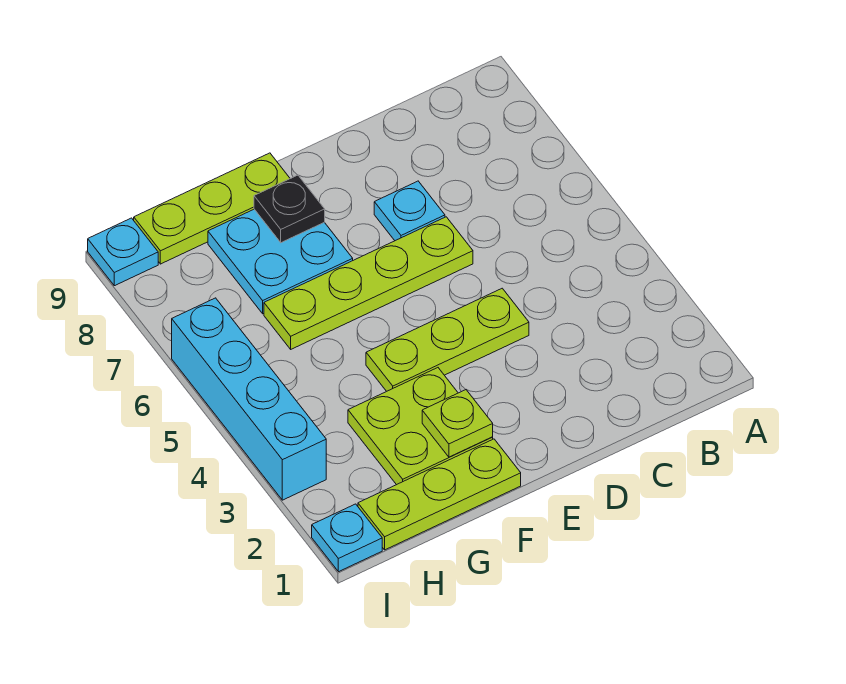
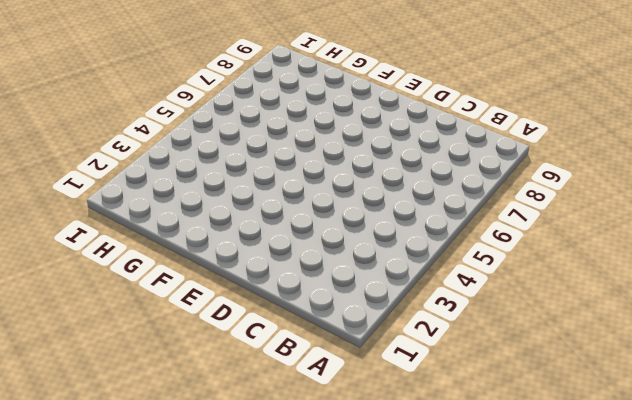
none -> lime 1x3 plate [366,288,529,391]
none -> lime 1x4 plate [264,217,473,349]
none -> cyan 1x1 plate [374,181,445,241]

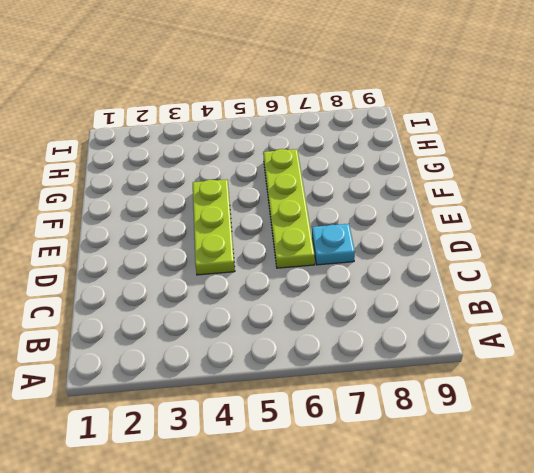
none -> lime 1x3 plate [358,439,521,550]
none -> lime 2x2 plate [348,368,493,485]
none -> cyan 2x2 plate [208,209,353,314]

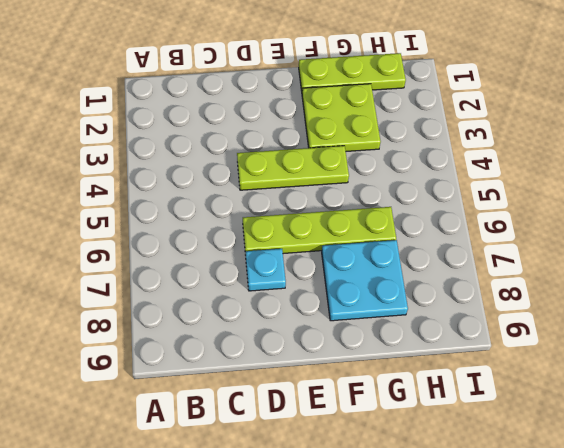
none -> lime 1x3 plate [134,153,290,264]
none -> cyan 1x1 plate [312,504,382,572]
none -> cyan 1x4 brick [172,298,326,500]

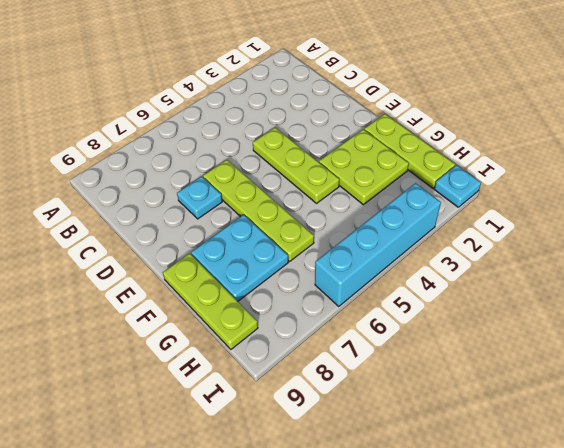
none -> cyan 1x1 plate [88,218,158,286]
none -> lime 1x1 plate [422,390,493,457]
none -> black 1x1 plate [254,175,325,243]

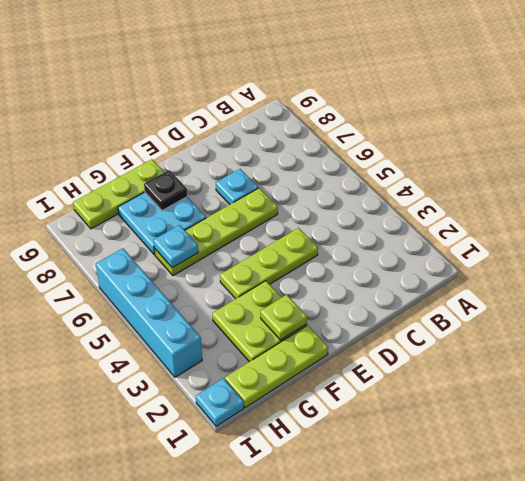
cyan 1x1 plate [154,225,198,268] -> cyan 1x1 plate moved to [88,218,158,286]

